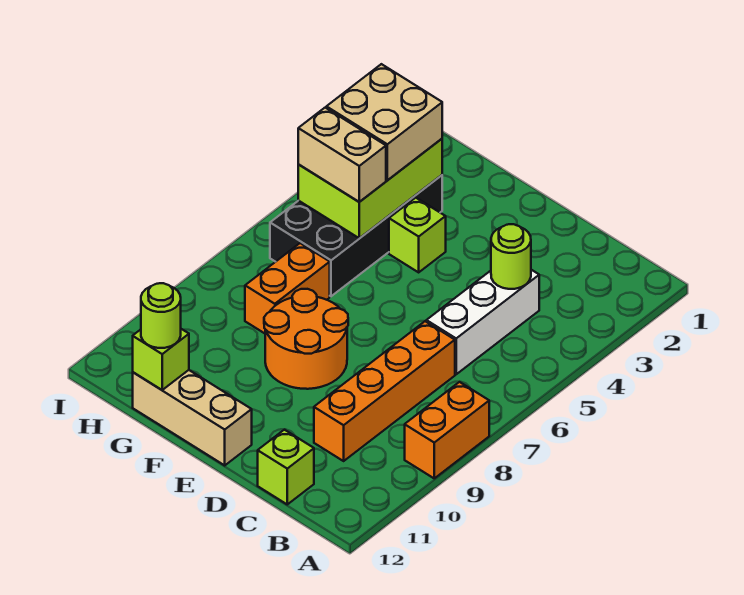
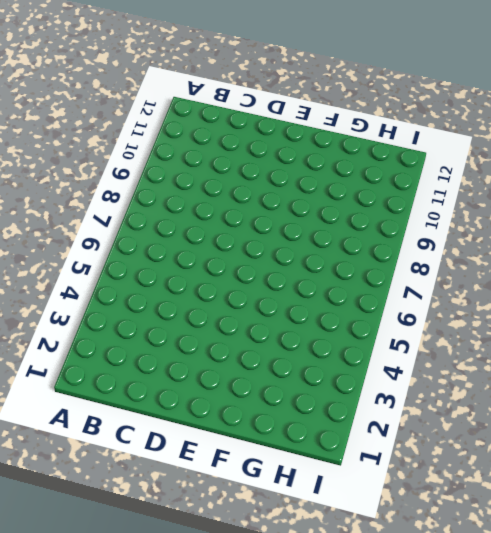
none -> orange 1x2 brick [405,382,489,478]
none -> white 1x3 brick [426,270,539,374]
none -> orange 1x4 brick [314,321,455,461]

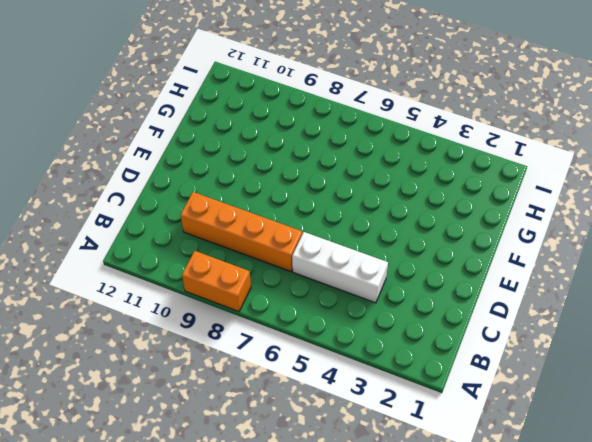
none -> lime 1x1 brick [258,430,314,504]
none -> orange 2x2 round brick [264,289,348,389]
none -> tan 1x3 brick [133,370,252,465]

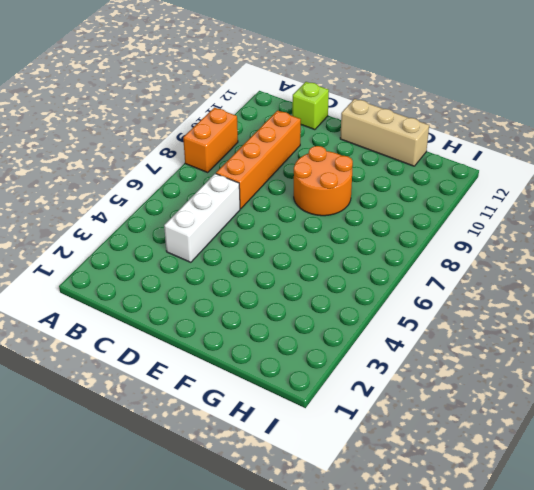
none -> lime 1x1 brick [389,198,446,272]
none -> black 2x4 brick [270,175,442,296]
none -> orange 1x2 brick [245,243,330,333]

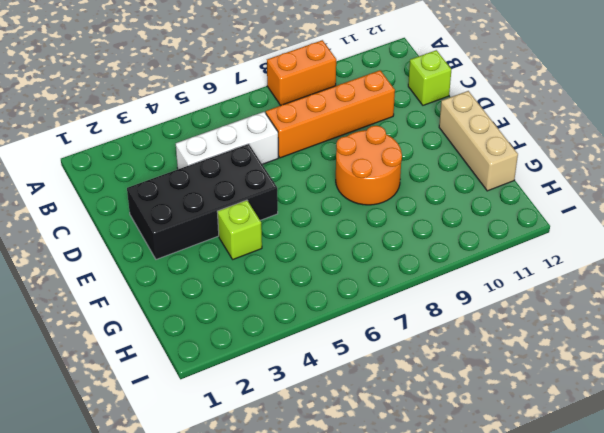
black 2x4 brick [127,144,278,259] -> black 2x4 brick moved to [270,175,442,296]
none -> orange 1x2 brick [245,243,330,333]
none -> lime 1x1 round brick [491,224,531,289]
none -> lime 2x3 brick [298,139,442,238]

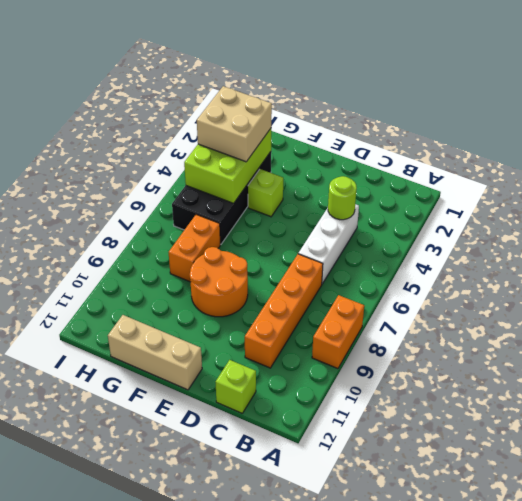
none -> lime 1x1 brick [133,329,189,390]
none -> tan 1x2 brick [298,108,386,202]
none -> lime 1x1 round brick [141,283,181,348]

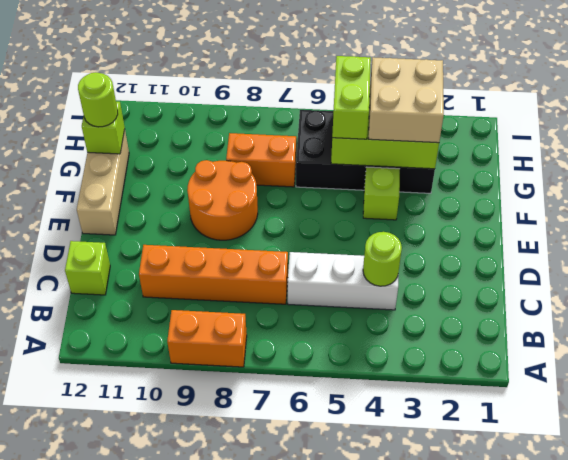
lime 1x2 brick [332,56,371,139] -> tan 1x2 brick [298,108,386,202]

